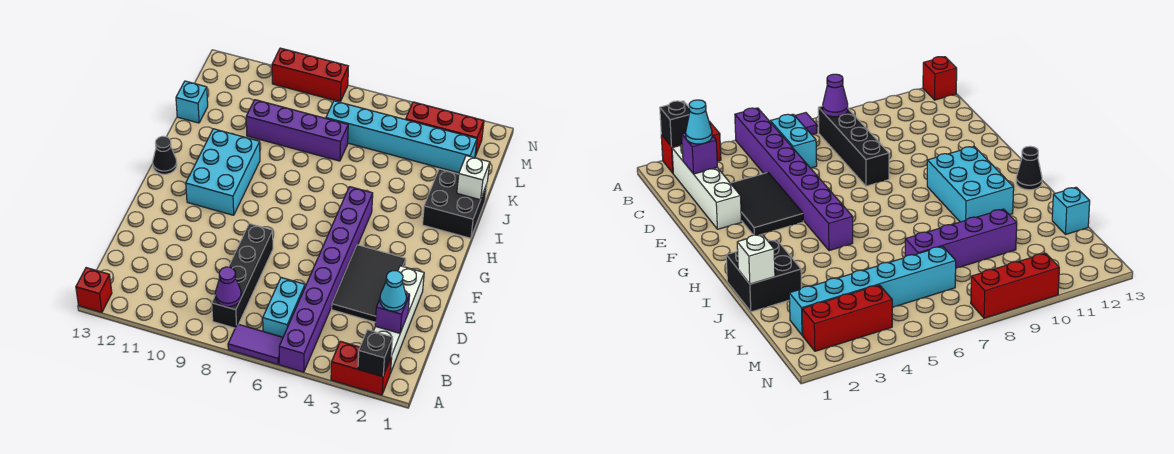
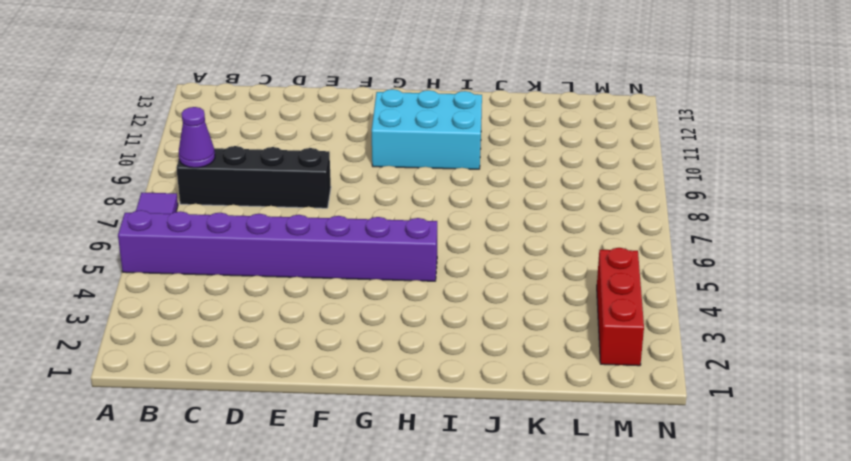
none -> red 1x2 brick [331,341,391,395]
none -> red 1x1 brick [76,268,112,312]
none -> white 1x4 brick [374,266,424,373]

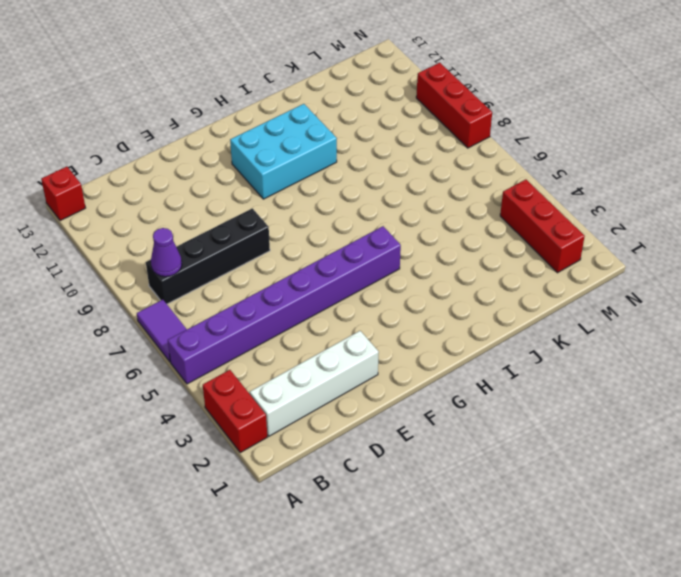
none -> cyan 1x2 brick [263,278,305,337]
none -> black 2x3 tile [332,245,406,322]
none -> black 1x1 cone [153,136,177,174]

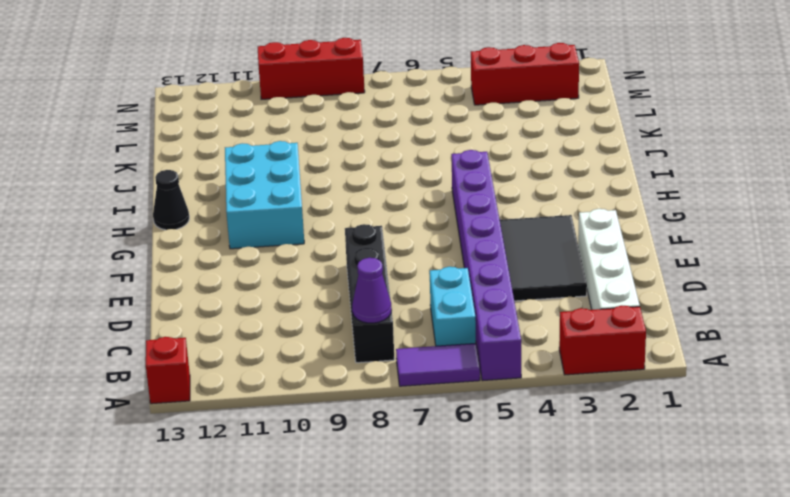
none -> black 2x2 brick [423,169,487,238]
none -> purple 1x4 brick [246,100,348,161]
none -> cyan 1x1 brick [176,81,208,123]

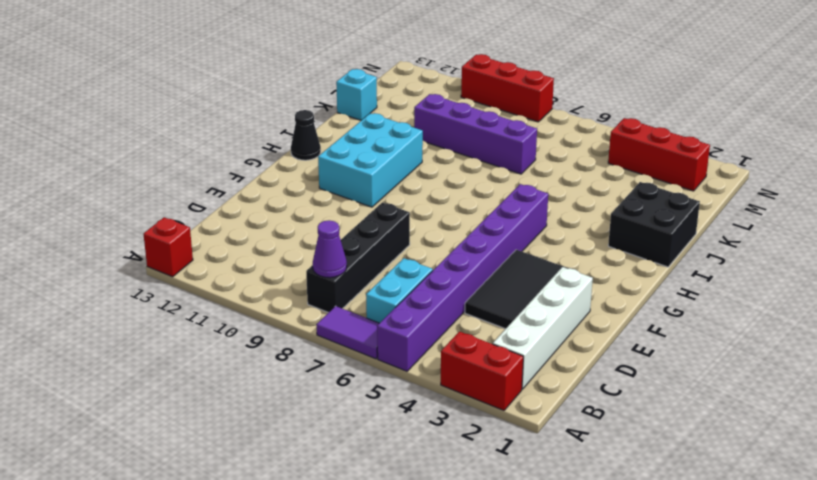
none -> cyan 1x6 brick [326,101,477,173]
none -> black 1x1 brick [358,330,393,377]
none -> purple 1x1 brick [375,293,410,333]

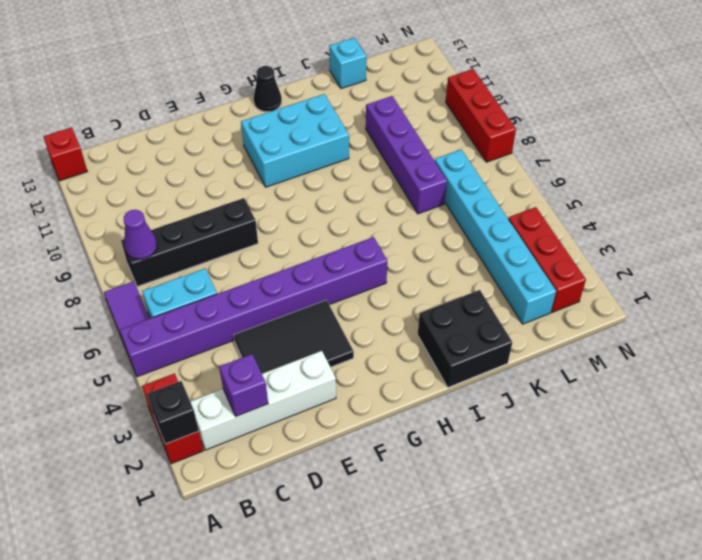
none -> white 1x1 brick [457,156,490,200]
none -> cyan 1x1 cone [380,271,407,311]

